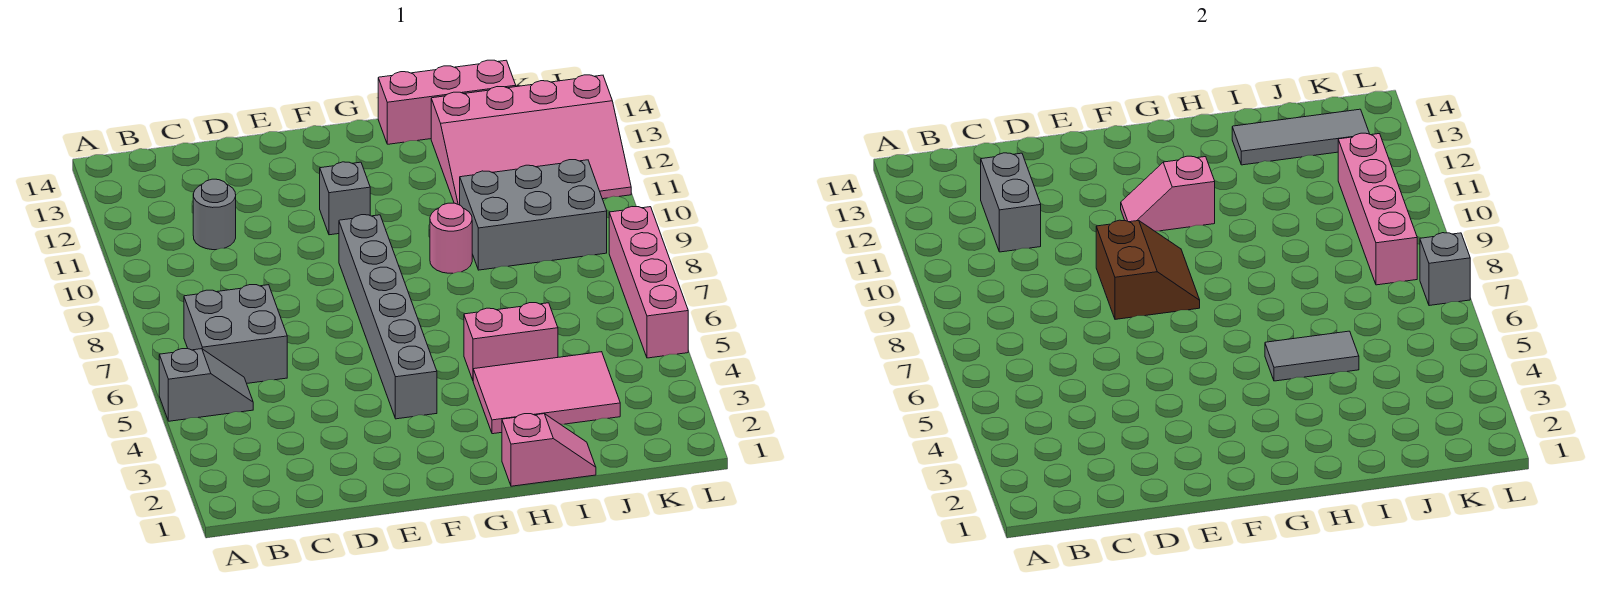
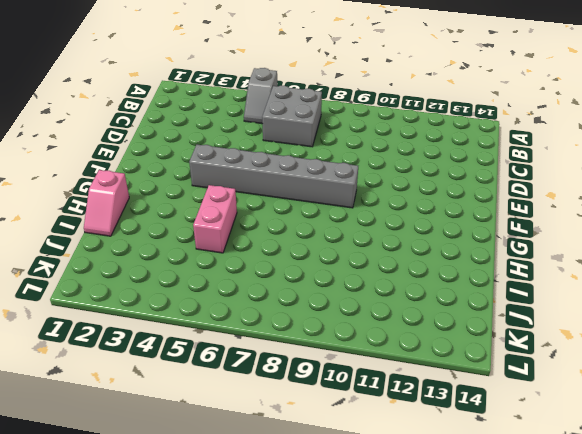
none -> grey 1x1 round brick [193,179,236,250]
none -> grey 1x1 brick [320,162,370,235]
none -> pink 2x3 tile [473,352,620,434]

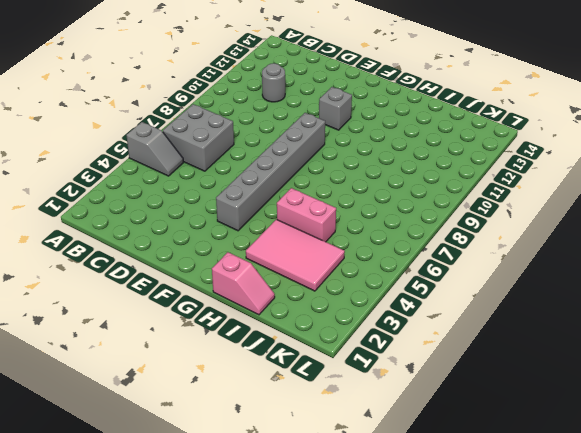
none -> pink 1x1 round brick [430,203,472,273]
none -> pink 1x3 brick [378,60,516,144]
none -> grey 2x3 brick [460,160,607,270]

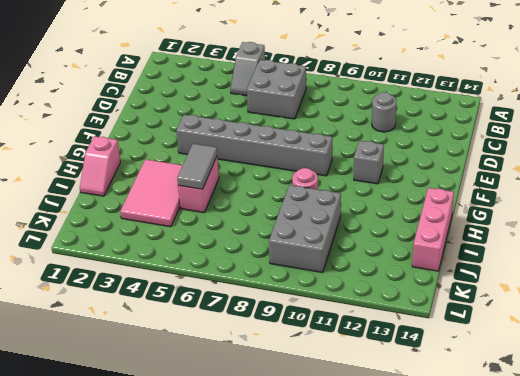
none -> pink 3x4 slope [431,75,631,205]
none -> pink 1x4 brick [609,207,688,358]
none -> grey 1x2 brick [981,153,1041,252]

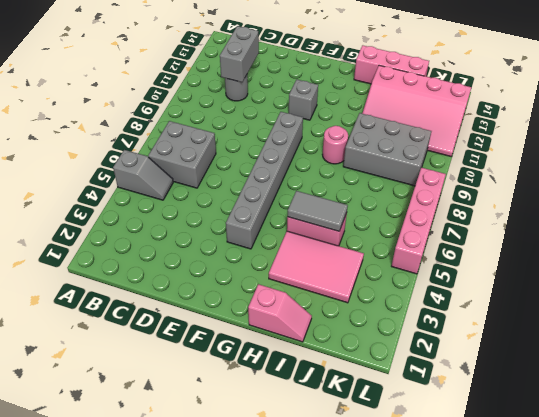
none -> brown 2x2 slope [1096,220,1200,319]
none -> pink 1x2 slope [1121,156,1215,231]
none -> grey 1x3 tile [1232,109,1369,165]

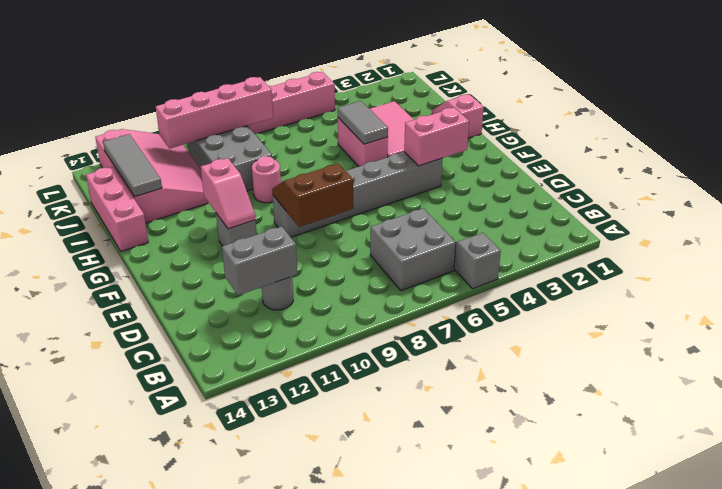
pink 1x2 brick [404,108,469,166] -> none
none -> grey 1x1 brick [1420,233,1470,306]

